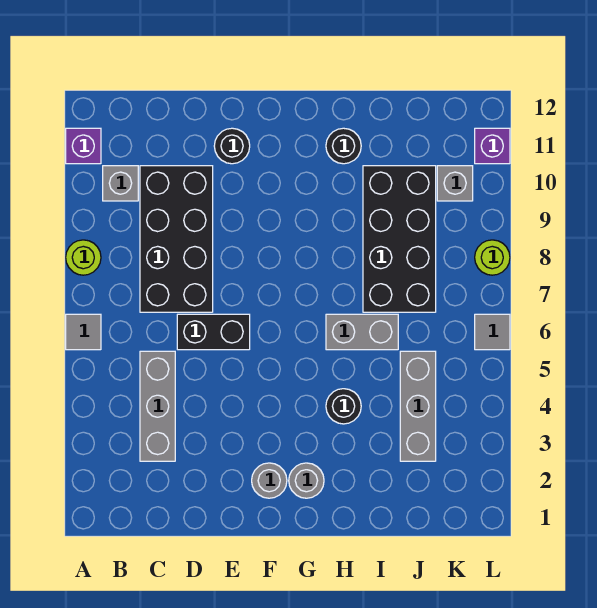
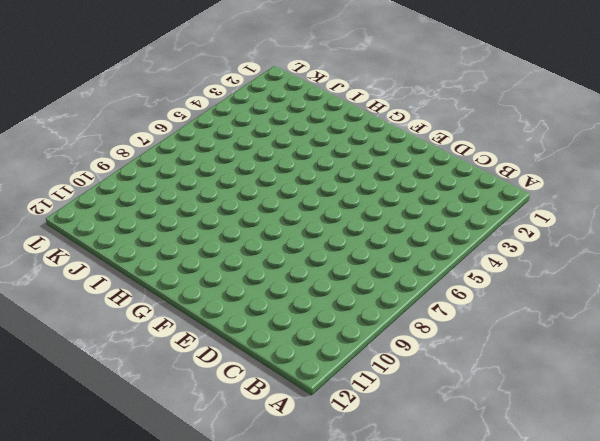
none -> grey 1x1 tile [66,314,101,350]
none -> lime 1x1 round brick [66,240,101,275]
none -> purple 1x1 brick [66,128,101,164]

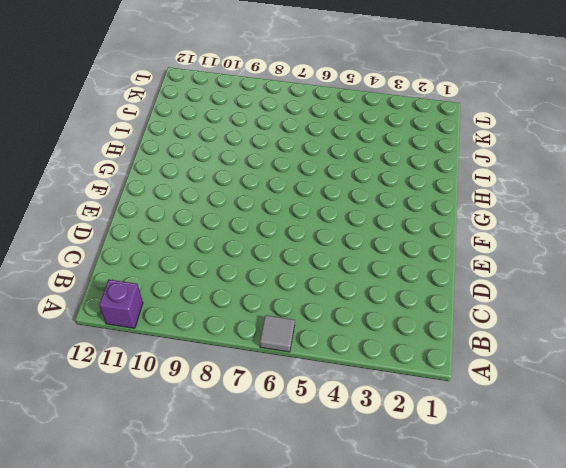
none -> lime 1x1 round brick [66,240,101,275]
none -> grey 1x1 brick [103,166,138,201]
none -> grey 1x3 brick [140,351,175,461]

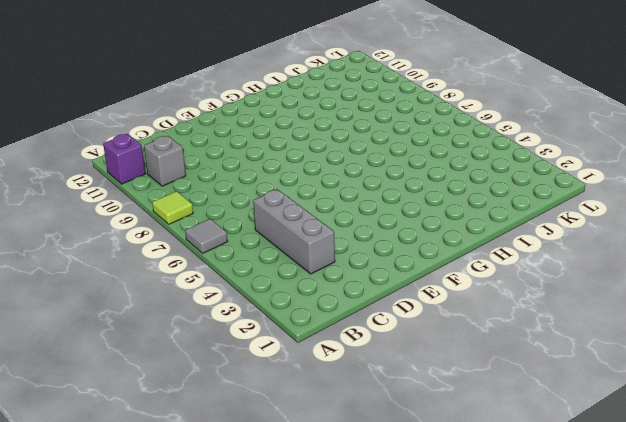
lime 1x1 tile [152,191,193,224] -> lime 1x1 round brick [66,240,101,275]
none -> black 2x4 brick [140,166,213,312]
none -> black 1x2 brick [177,314,250,350]
none -> black 1x1 round brick [214,128,250,164]

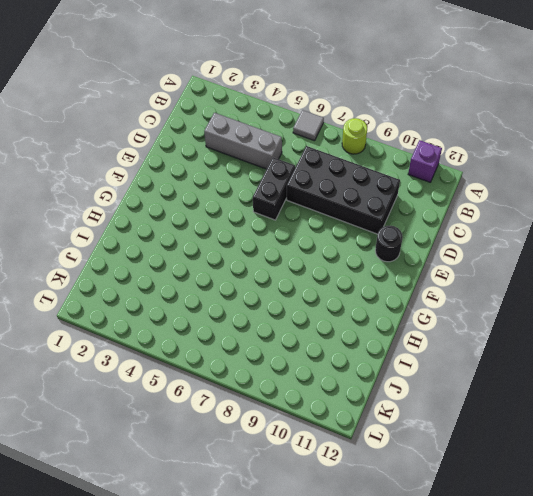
none -> grey 1x1 brick [103,166,138,201]
none -> grey 1x1 round brick [252,463,287,498]
none -> grey 1x1 round brick [289,463,324,498]

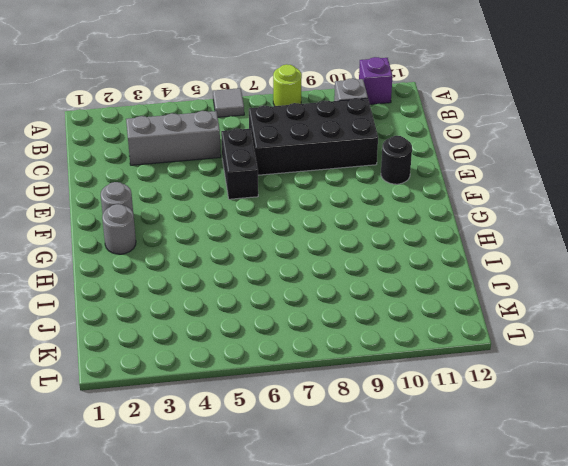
none -> black 1x1 round brick [326,389,361,424]
none -> grey 1x2 brick [326,314,398,350]
none -> black 1x1 round brick [326,128,361,164]

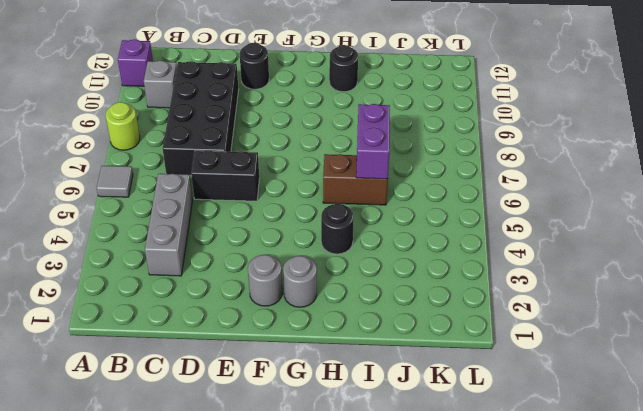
brown 1x2 brick [323,154,388,205] -> grey 1x2 brick [326,314,398,350]
purple 1x2 brick [356,104,390,179] -> none
none -> black 2x4 brick [363,166,436,312]
none -> grey 1x3 brick [400,351,436,461]
none -> grey 1x1 brick [437,166,473,201]

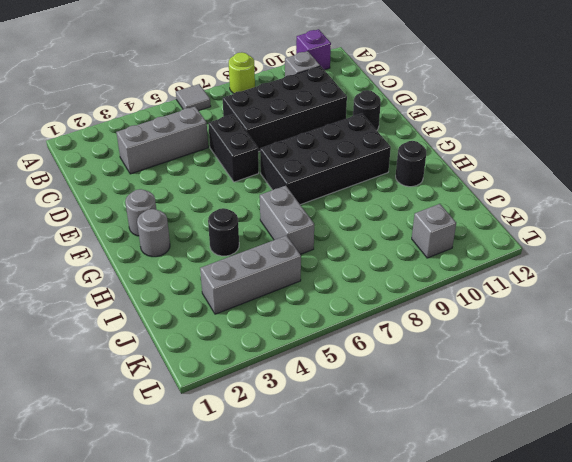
black 2x4 brick [260,113,391,205] -> black 2x4 brick moved to [363,166,436,312]
none -> grey 1x1 tile [475,314,510,350]
none -> lime 1x1 round brick [475,240,510,275]
none -> purple 1x1 brick [475,128,510,164]

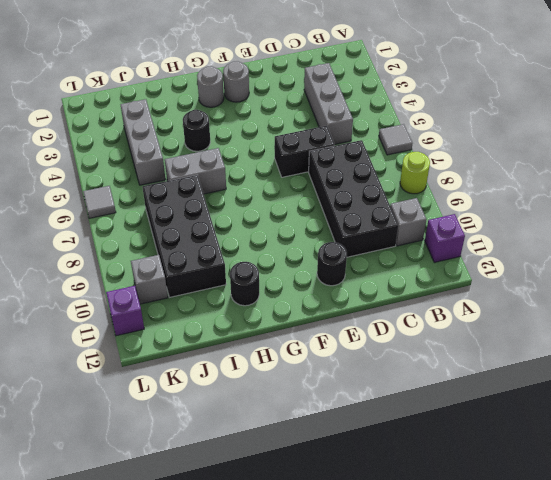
none -> lime 1x1 round brick [475,240,510,275]

